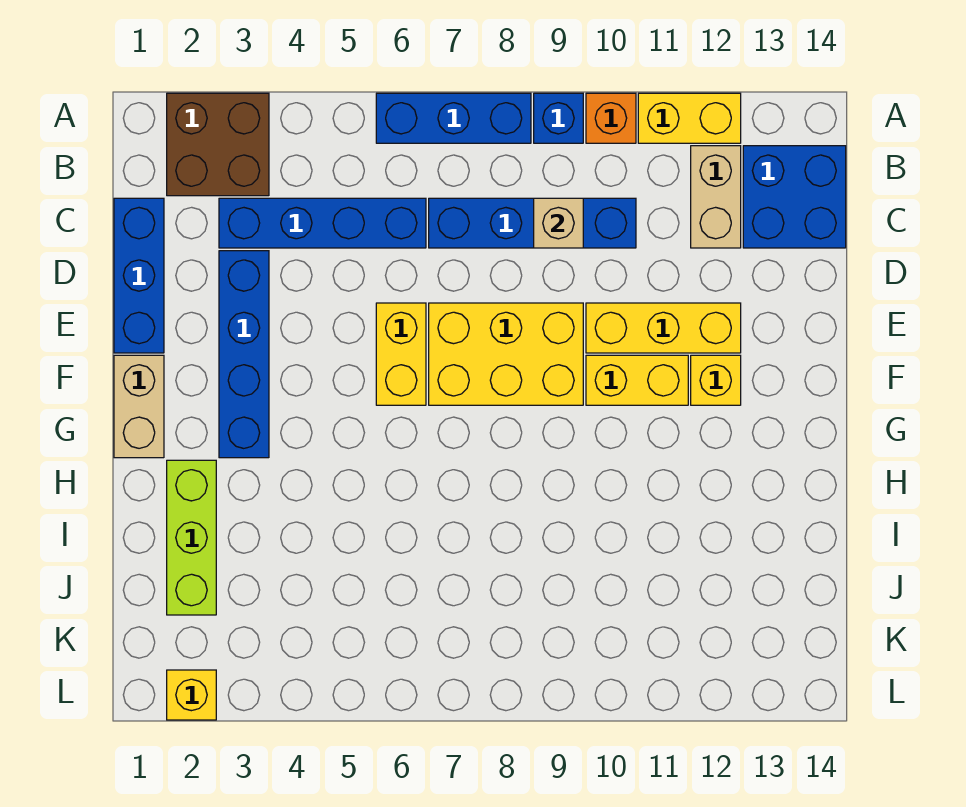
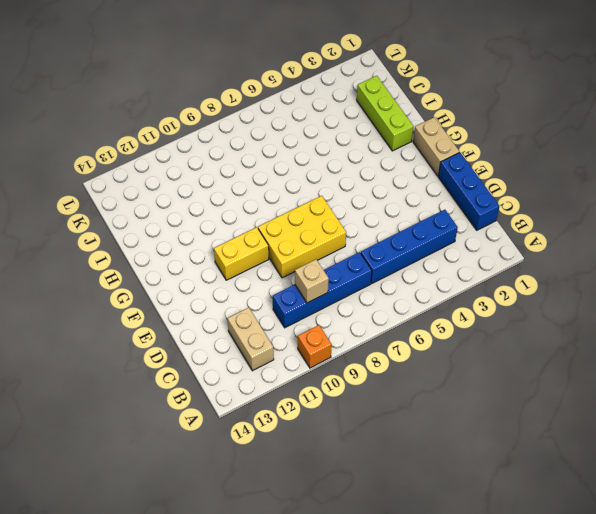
none -> brown 2x2 brick [167,93,269,196]
none -> blue 1x3 brick [376,93,531,143]
none -> blue 1x1 brick [534,93,583,143]

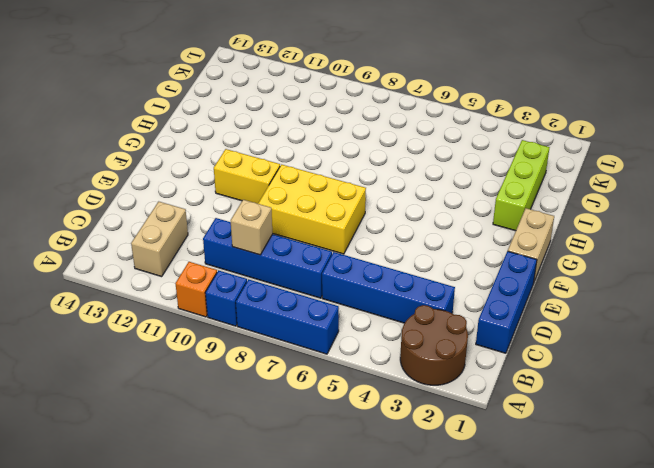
brown 2x2 round brick [400,305,468,385] -> brown 2x2 brick [167,93,269,196]
none -> yellow 1x2 brick [638,93,741,143]
none -> blue 2x2 brick [743,146,846,248]
none -> blue 1x4 brick [219,251,269,458]

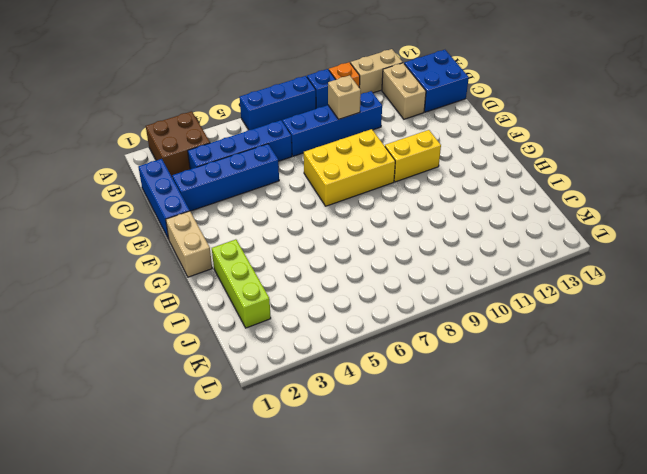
tan 1x2 brick [351,49,403,94] -> yellow 1x2 brick [638,93,741,143]
blue 1x4 brick [172,144,279,211] -> blue 1x4 brick turned to [219,251,269,458]
none -> yellow 1x2 brick [376,303,426,405]
none -> yellow 1x3 brick [586,303,741,353]
none -> yellow 1x1 brick [691,355,741,405]

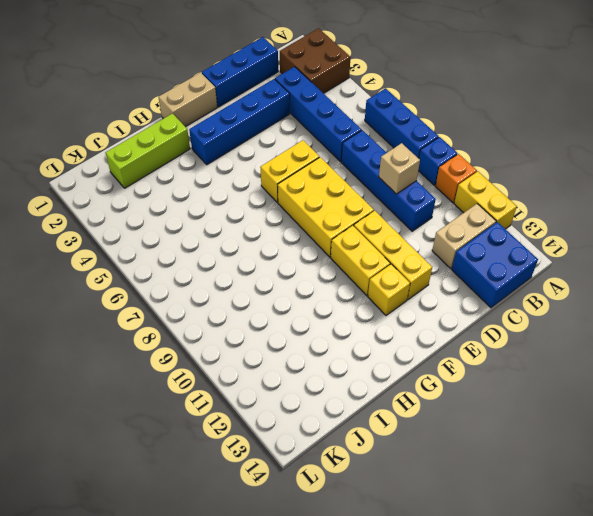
none -> yellow 1x1 brick [167,670,216,720]

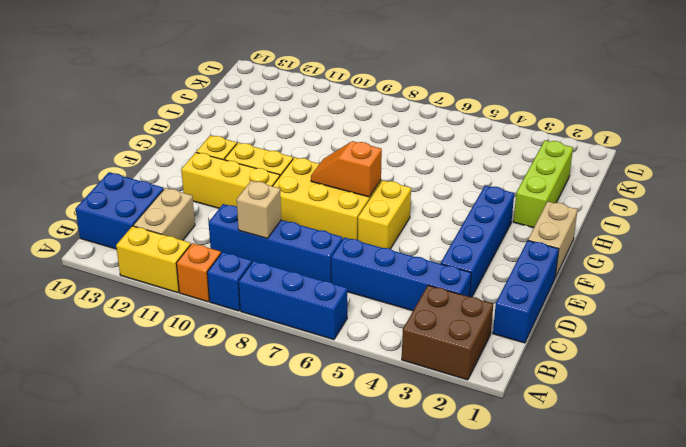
orange 1x2 slope [311,141,382,197] -> none
none -> yellow 1x1 brick [167,670,216,720]

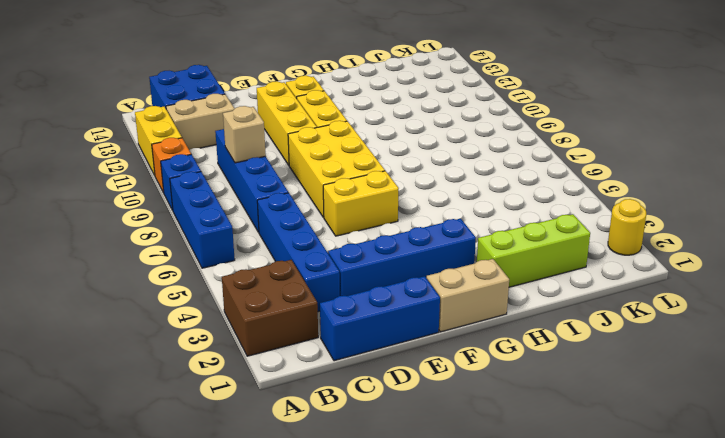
yellow 1x1 round brick [608,199,646,255] -> yellow 1x1 brick [167,670,216,720]

